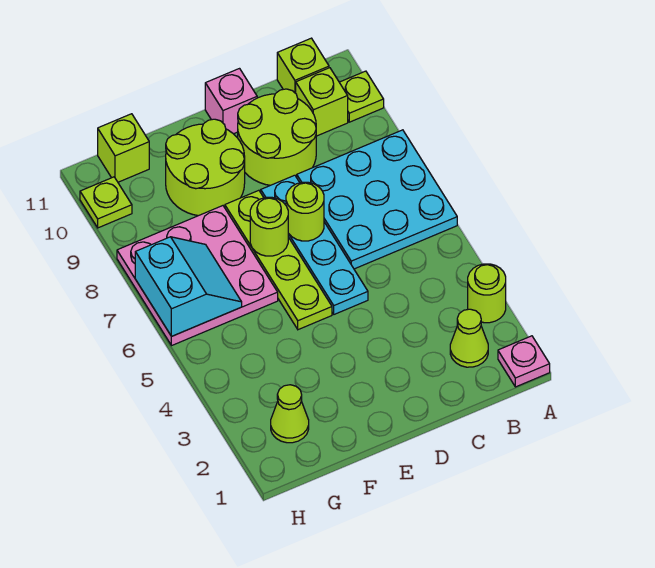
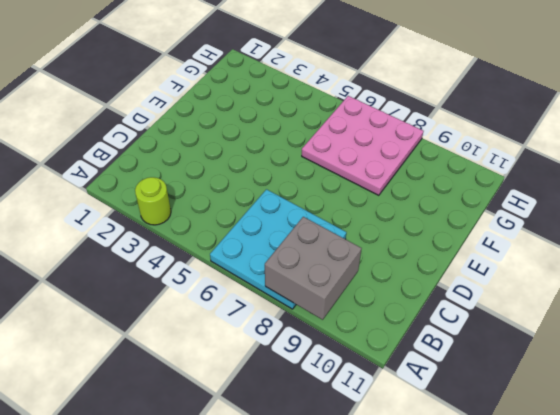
grey 2x2 brick [265,217,362,320] -> none
none -> pink 1x1 plate [498,336,550,387]
none -> lime 1x1 plate [339,71,384,122]
none -> lime 1x1 cone [450,309,488,367]

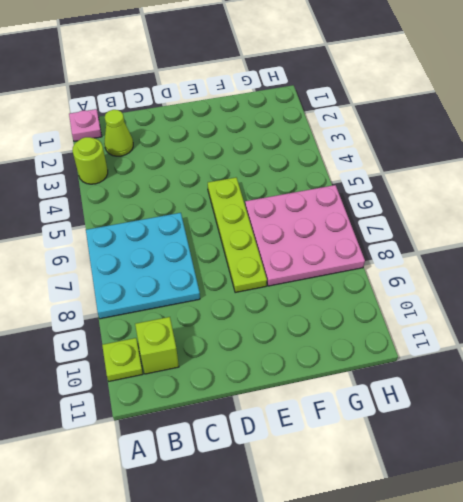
none -> lime 1x1 brick [277,38,329,93]
none -> lime 2x2 round brick [238,89,316,185]
none -> cyan 1x4 plate [261,175,368,314]

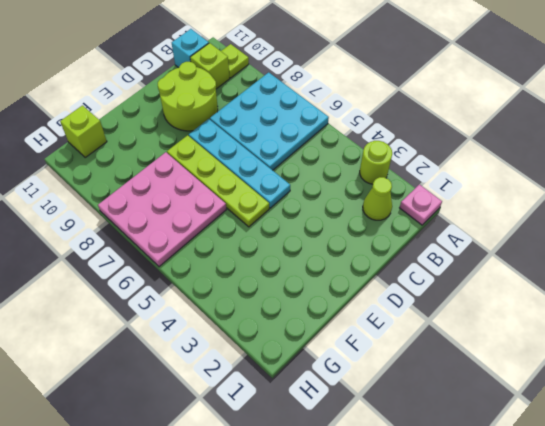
cyan 1x1 brick [172,29,209,68] -> lime 1x1 brick [277,38,329,93]
none -> pink 1x1 brick [205,69,257,134]
none -> lime 2x2 round brick [166,119,245,216]
none -> lime 1x1 cone [271,385,309,443]

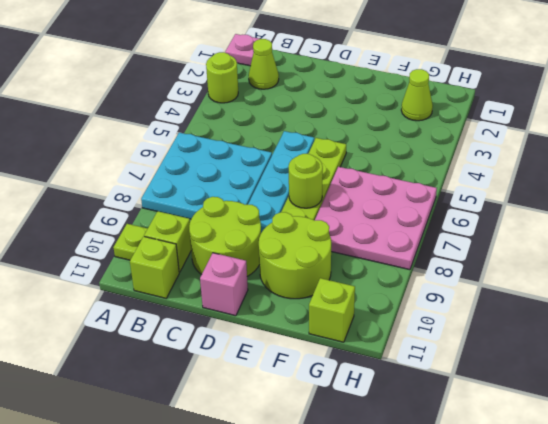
none -> lime 1x1 plate [80,177,132,228]
none -> lime 1x1 round brick [286,182,324,241]
none -> cyan 2x2 slope [135,237,242,336]

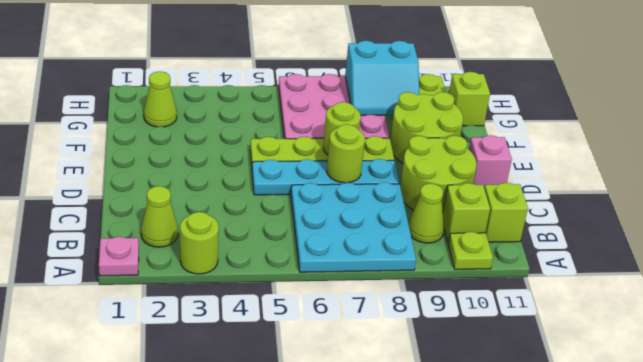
lime 1x1 cone [408,183,444,243] -> none
cyan 2x2 slope [345,41,419,115] -> cyan 2x2 slope moved to [135,237,242,336]

